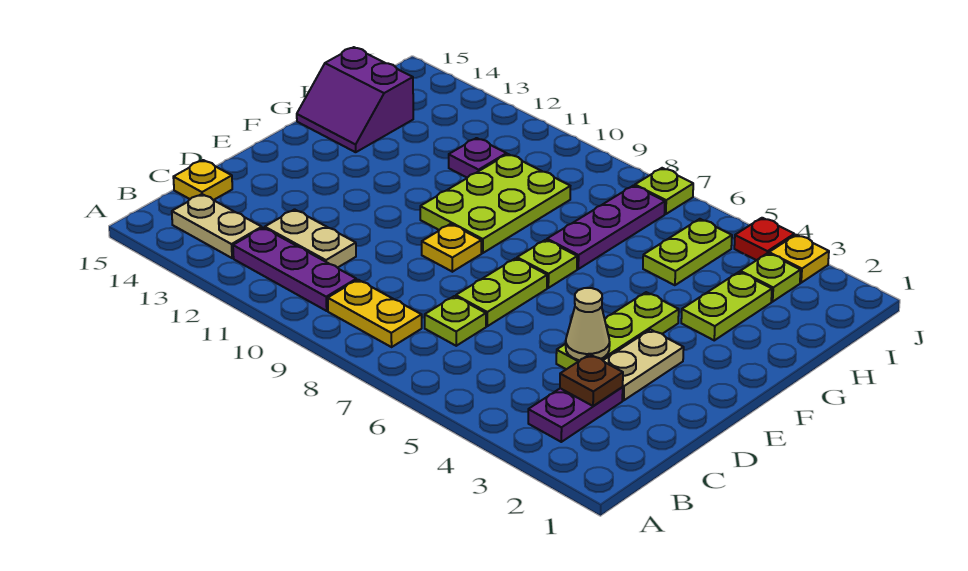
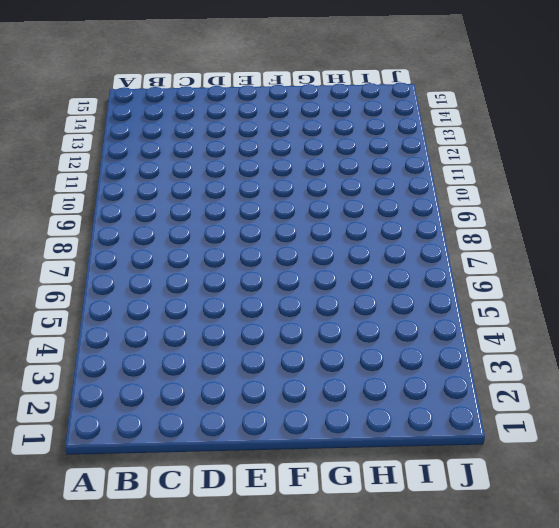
none -> purple 1x2 plate [528,387,623,442]
none -> yellow 1x2 plate [328,280,422,347]
none -> purple 1x3 plate [233,228,356,311]

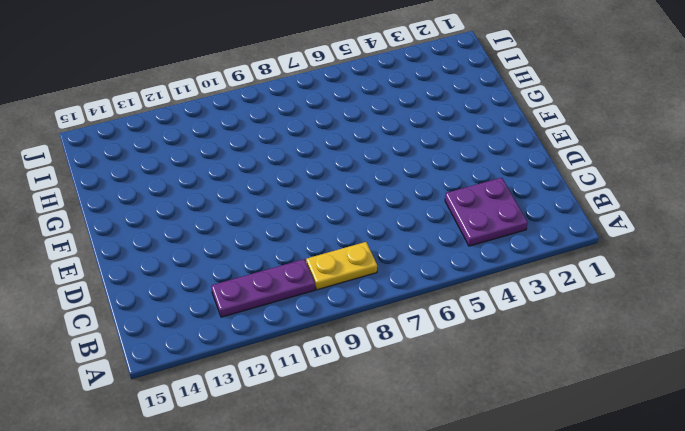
purple 2x2 plate [445,178,528,246] -> purple 1x2 plate [528,387,623,442]
none -> tan 1x2 plate [172,194,262,258]
none -> lime 1x1 plate [425,296,486,346]
none -> tan 1x2 plate [265,209,356,268]

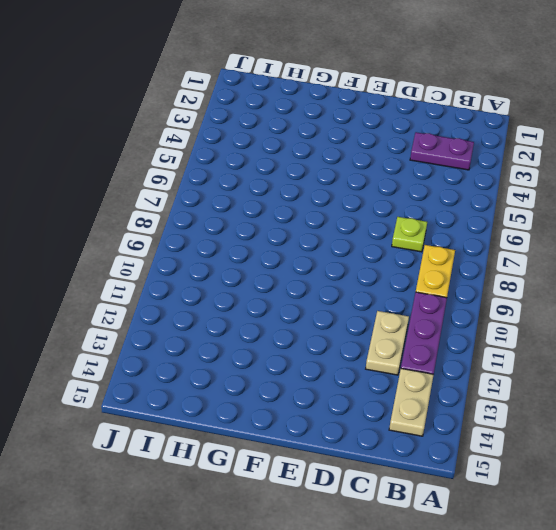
none -> yellow 1x1 plate [173,160,232,200]
none -> tan 1x2 plate [603,330,684,400]
none -> lime 1x3 plate [556,292,679,369]

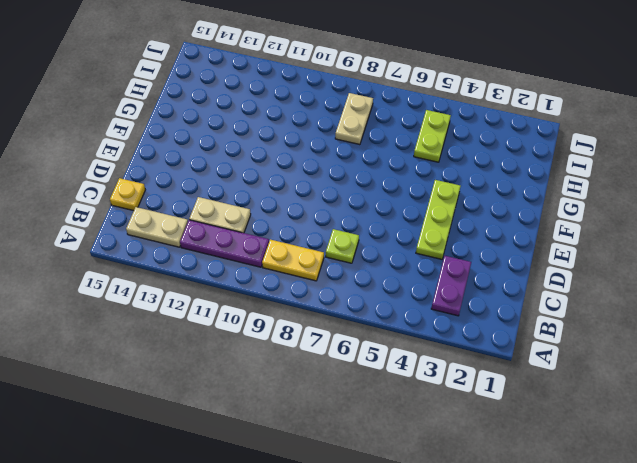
tan 1x2 plate [335,93,373,145] -> tan 1x2 plate moved to [603,330,684,400]
none -> lime 1x2 plate [456,258,547,326]
none -> yellow 1x1 plate [422,224,481,272]
none -> lime 1x1 plate [517,240,577,288]

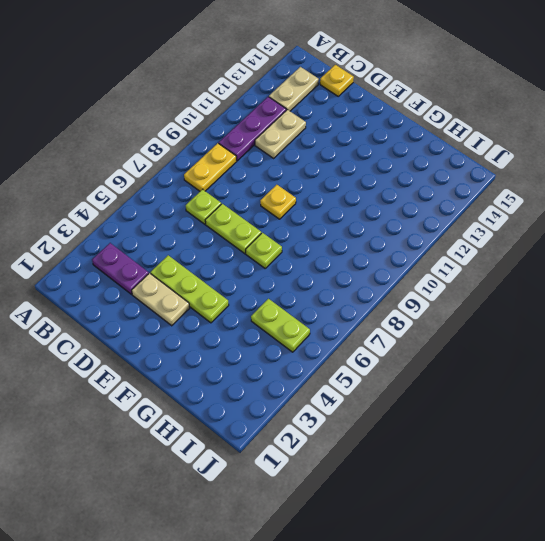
none -> lime 2x3 plate [420,154,570,253]
none -> lime 1x2 plate [681,272,772,340]
none -> purple 1x3 plate [547,186,665,269]

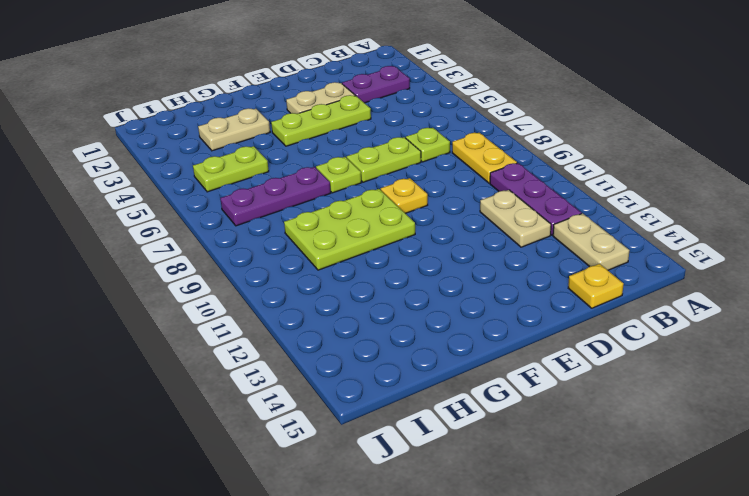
tan 1x2 plate [198,108,270,151] -> lime 1x2 plate [681,272,772,340]
none -> purple 2x2 slope [297,47,413,152]
none -> purple 1x1 plate [449,138,507,178]
none -> lime 1x1 plate [740,253,801,302]

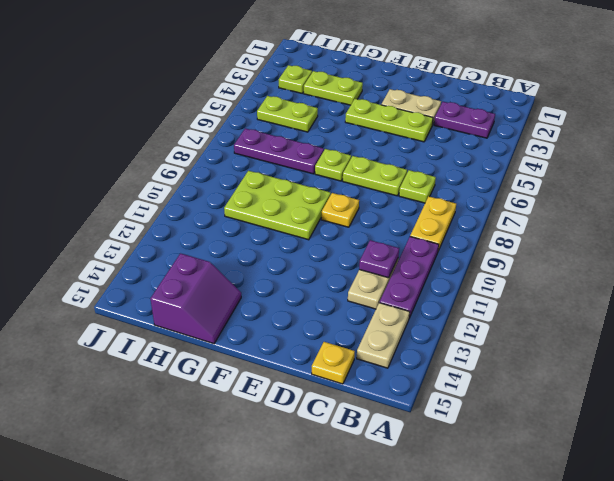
purple 1x1 plate [359,240,399,278] -> purple 1x1 plate moved to [449,138,507,178]
none -> yellow 1x1 plate [769,235,829,283]
none -> red 1x1 plate [734,218,794,260]
none -> lime 1x1 plate [635,168,693,214]

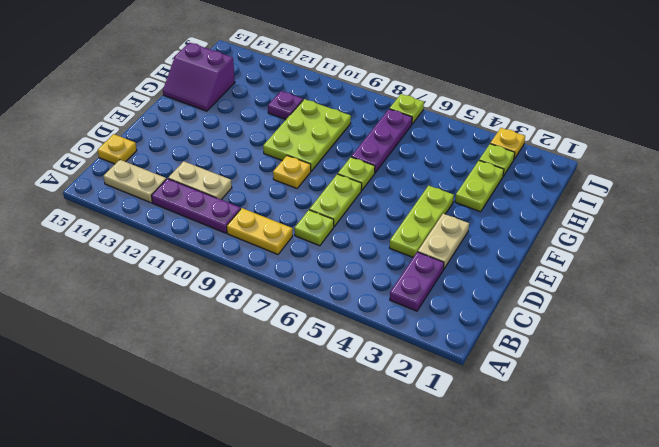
none -> lime 1x2 plate [643,219,732,285]
none -> red 1x1 plate [734,218,794,260]
none -> brown 1x1 plate [560,354,623,406]

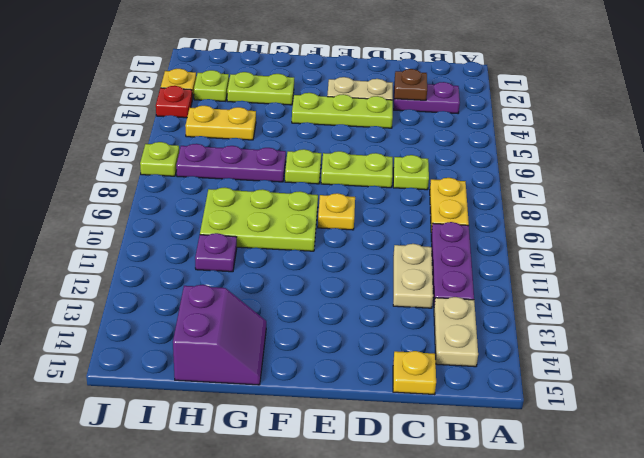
yellow 1x2 plate [185,106,256,140] -> lime 1x2 plate [643,219,732,285]
none -> tan 1x1 cone [566,288,610,360]

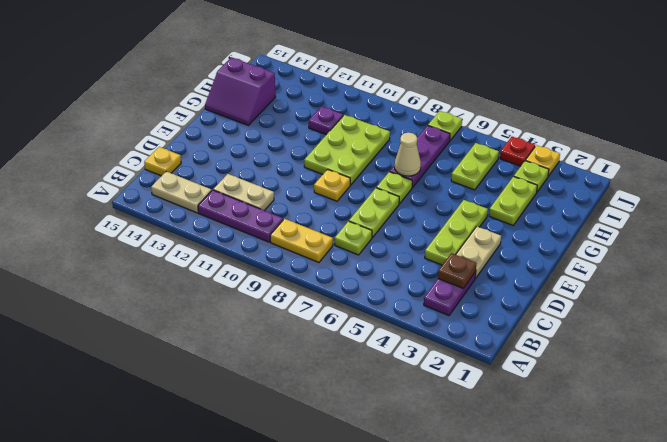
tan 1x1 cone [395,133,421,176] -> tan 1x1 cone moved to [566,288,610,360]

